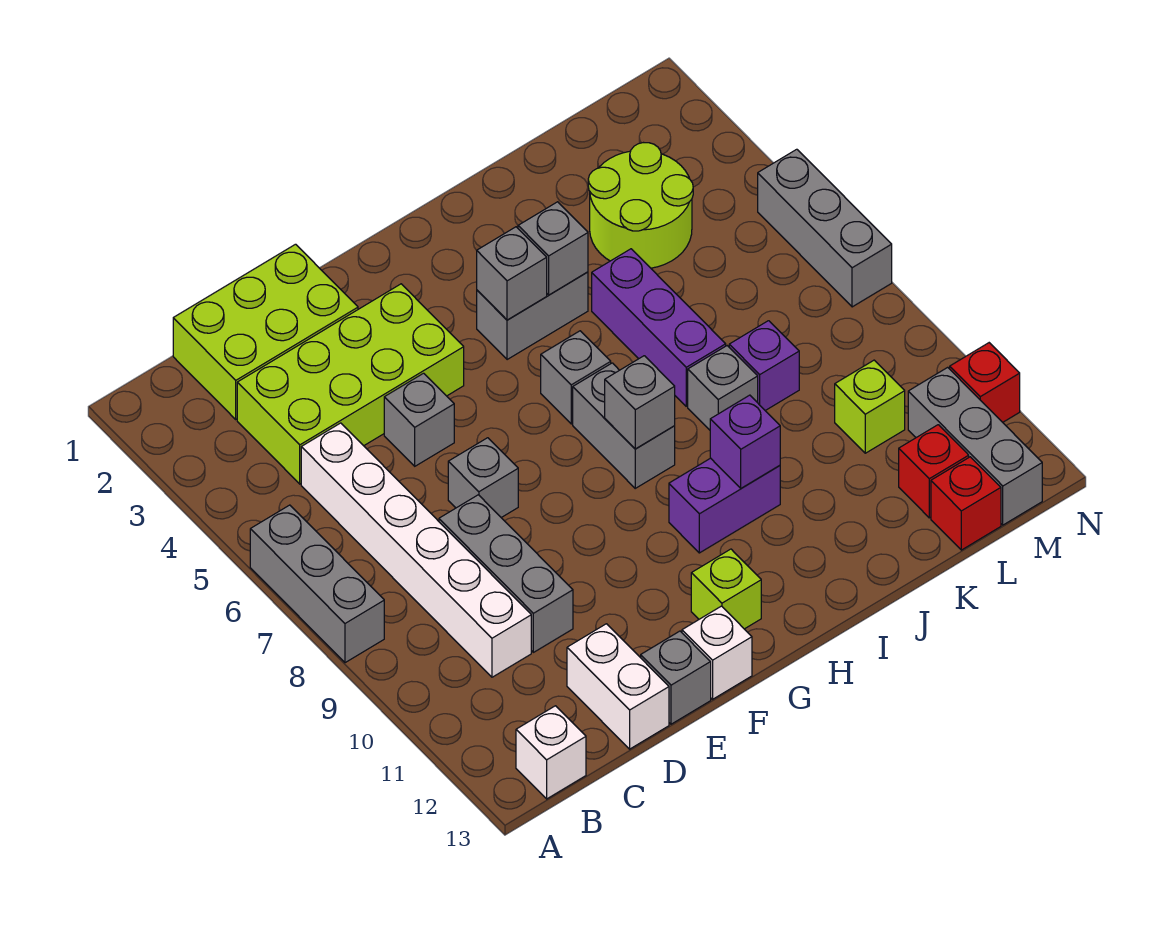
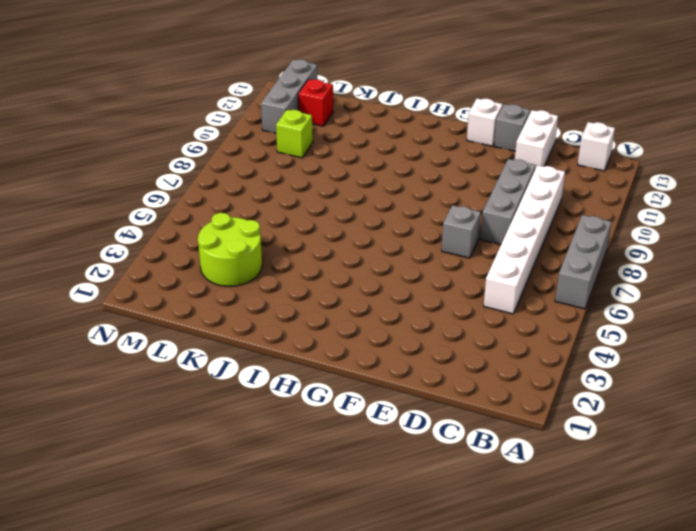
none -> lime 2x3 brick [173,244,358,419]
none -> lime 2x4 brick [237,284,464,484]
none -> grey 1x1 brick [384,373,454,466]
none -> lime 1x1 brick [691,549,761,629]

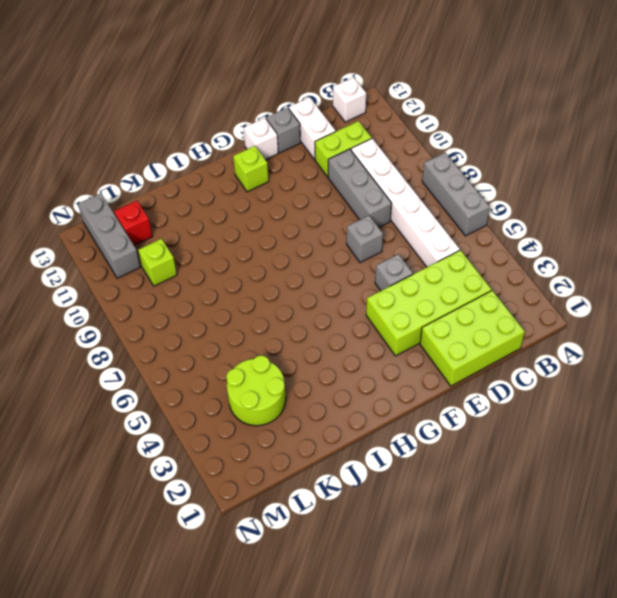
lime 1x2 brick [315,121,372,177] -> none
none -> grey 1x2 brick [477,272,588,360]
none -> grey 1x1 brick [541,331,611,424]
none -> grey 1x2 brick [573,363,675,488]
none -> purple 1x2 brick [669,458,780,553]

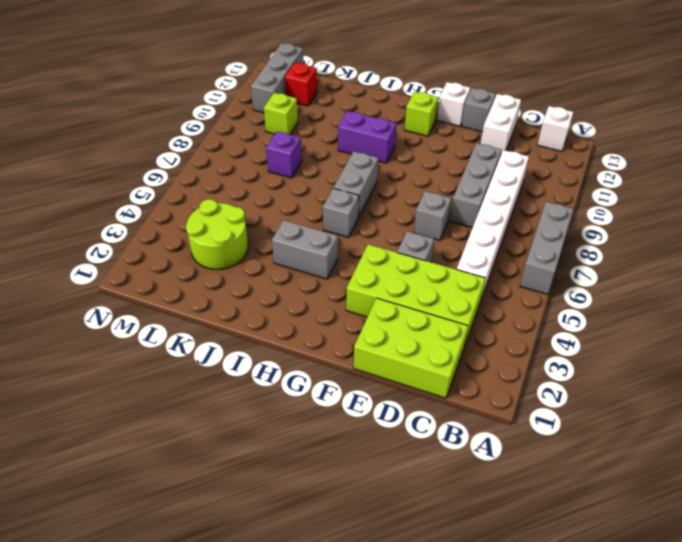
none -> purple 1x3 brick [592,249,726,406]
none -> grey 1x1 brick [688,346,758,430]
none -> red 1x1 brick [931,457,1001,550]
none -> grey 1x3 brick [758,149,892,307]

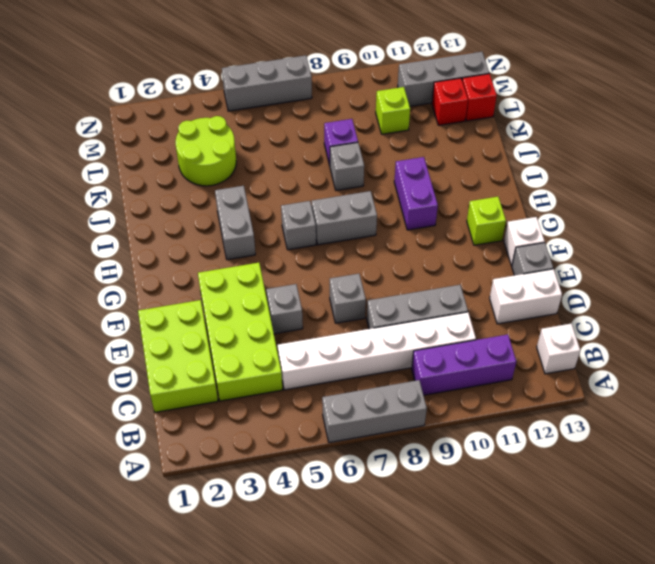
purple 1x3 brick [412,334,516,395] -> purple 1x3 brick moved to [592,249,726,406]
none -> red 1x1 brick [950,343,1020,422]
none -> grey 1x1 brick [477,227,547,320]
none -> grey 1x1 brick [605,356,675,449]
none -> grey 1x1 brick [518,202,588,295]

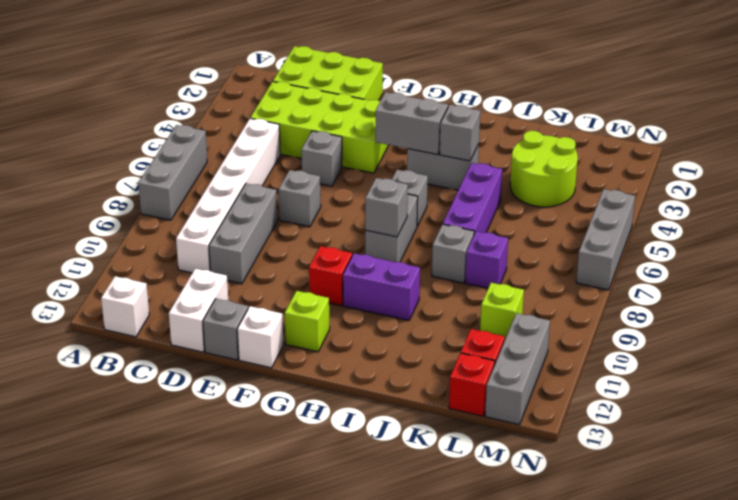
grey 1x2 brick [376,92,448,155] -> grey 1x1 brick [477,227,547,320]
red 1x1 brick [309,246,352,306] -> red 1x1 brick moved to [950,343,1020,422]
none -> purple 1x1 brick [710,395,780,488]

